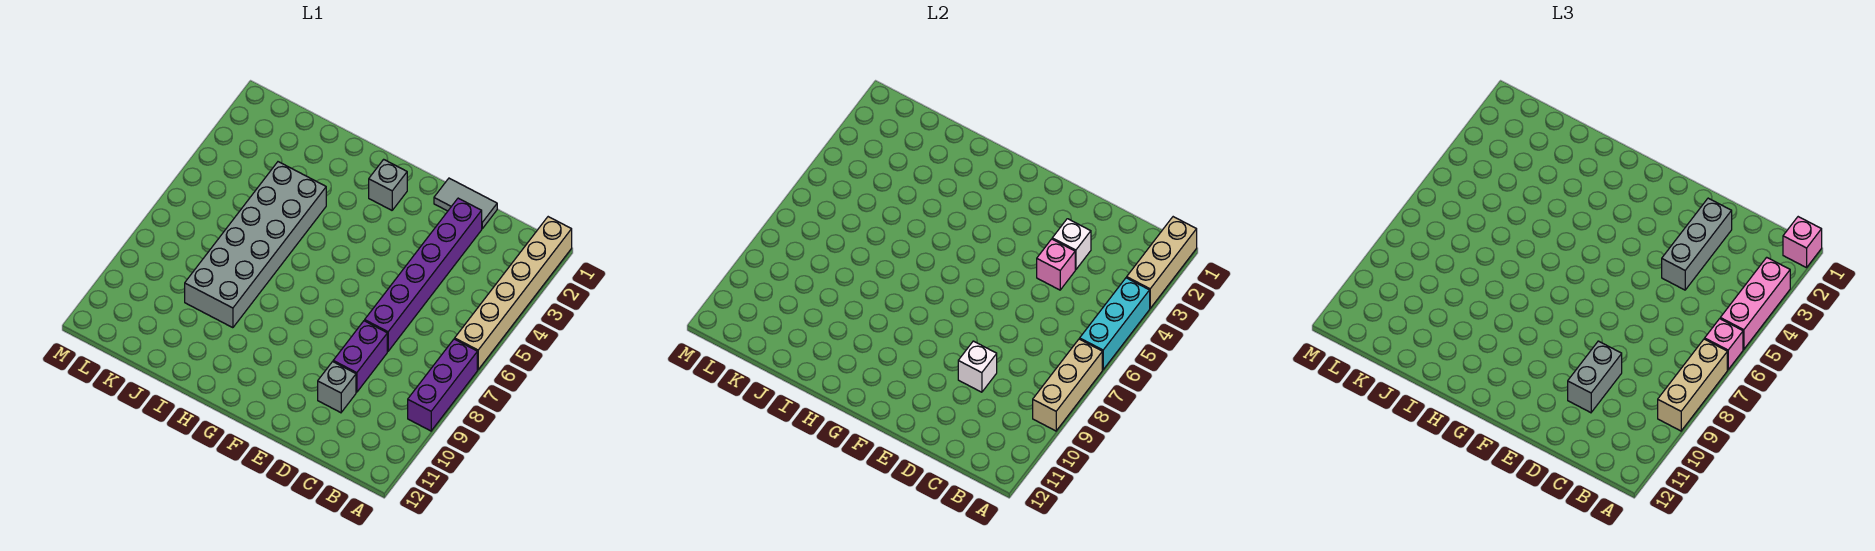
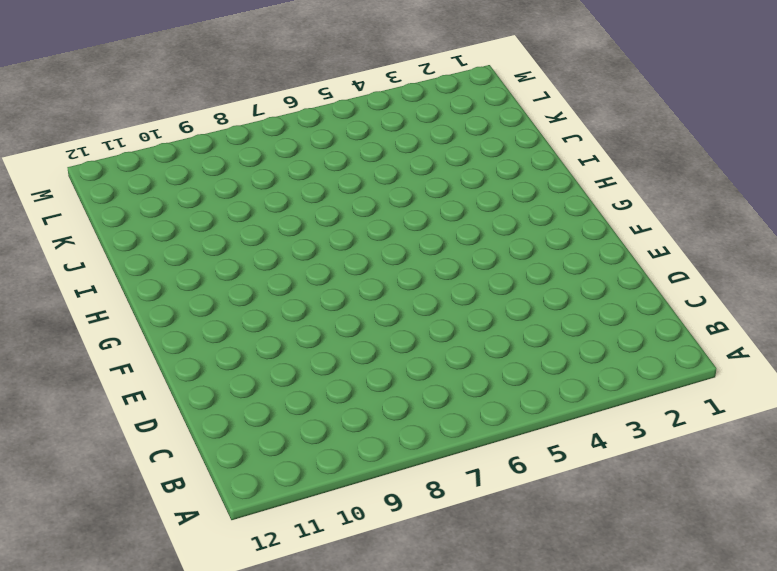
none -> tan 1x6 brick [455,217,572,370]
none -> purple 1x3 brick [408,339,477,431]
none -> grey 1x2 tile [434,178,497,229]

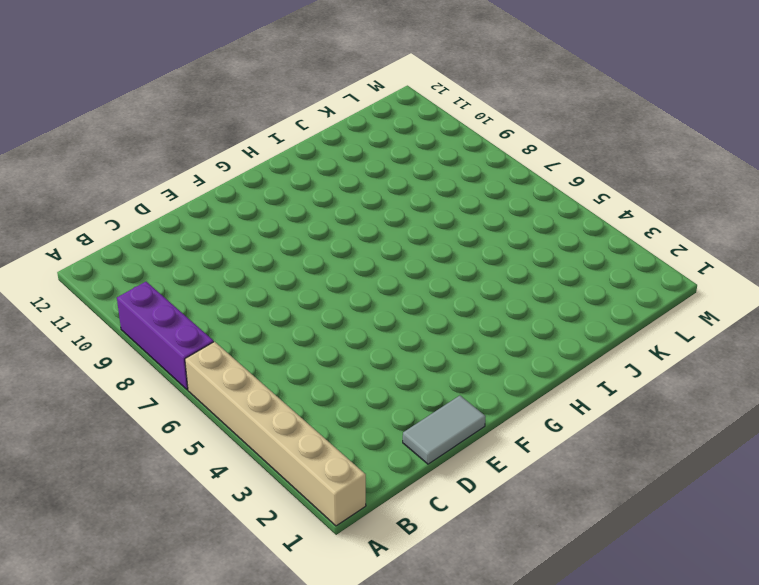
none -> purple 1x6 brick [365,198,482,351]
none -> purple 1x2 brick [333,321,387,392]
none -> grey 1x1 brick [318,362,356,413]

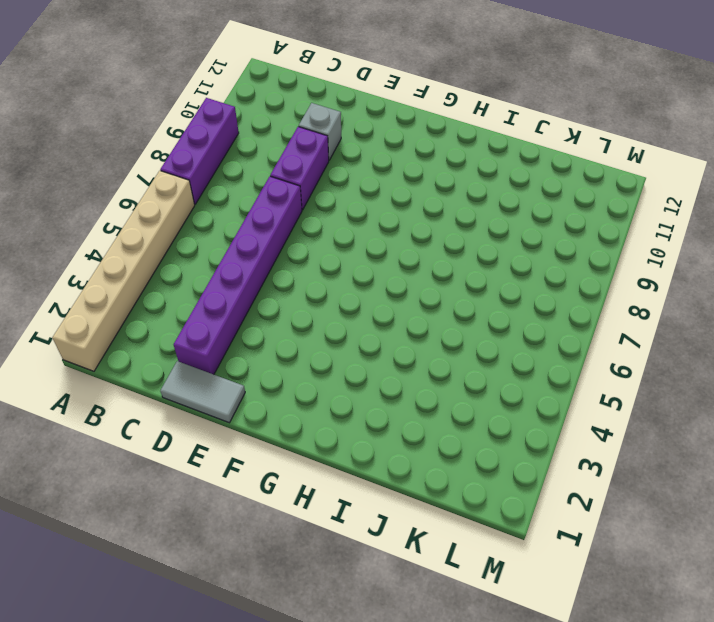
none -> grey 1x1 brick [369,159,407,210]
none -> grey 2x6 brick [185,162,326,328]
none -> tan 1x3 brick [1127,217,1197,308]

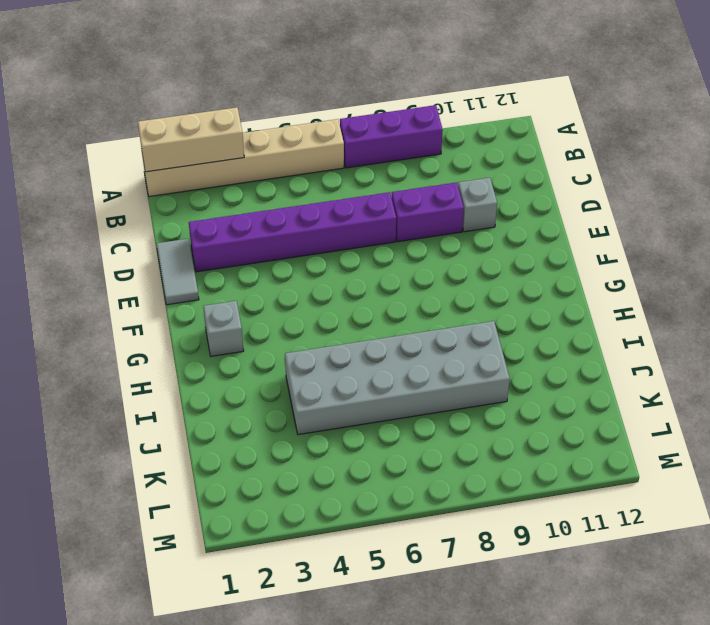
none -> cyan 1x3 brick [1080,278,1150,370]
none -> tan 1x3 brick [1033,339,1102,431]
none -> white 1x1 brick [1052,219,1091,270]

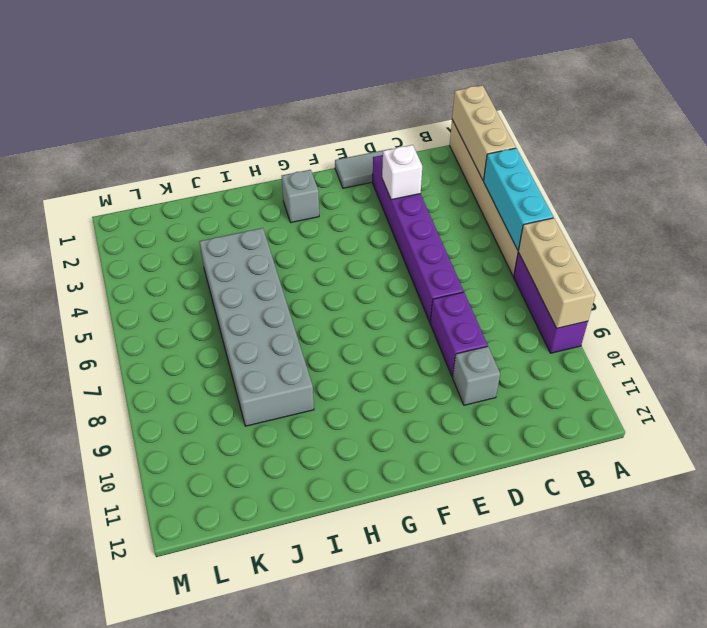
none -> pink 1x1 brick [1037,239,1075,290]
none -> white 1x1 brick [958,341,997,392]
none -> pink 1x1 brick [1783,217,1822,268]

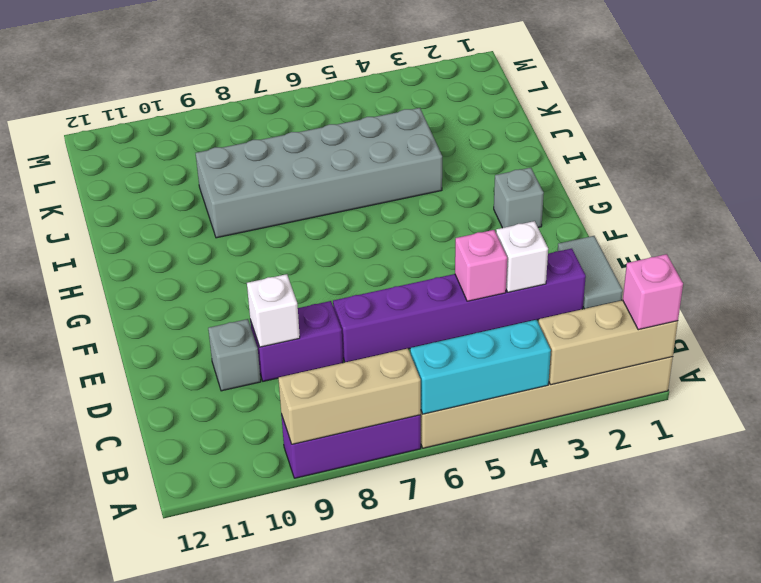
none -> pink 1x3 brick [1720,257,1790,349]
none -> pink 1x1 brick [1705,319,1743,370]
none -> tan 1x3 brick [1658,339,1727,431]

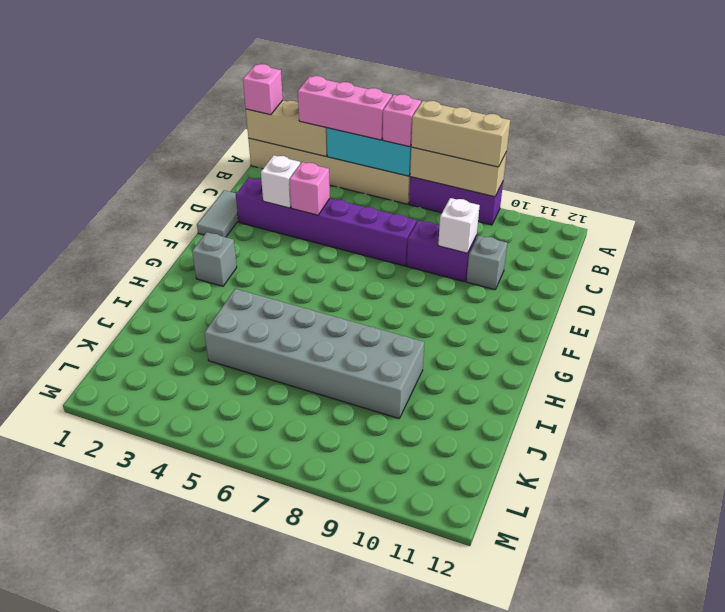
none -> grey 1x3 brick [1662,198,1732,290]
none -> grey 1x2 brick [1568,341,1622,413]

